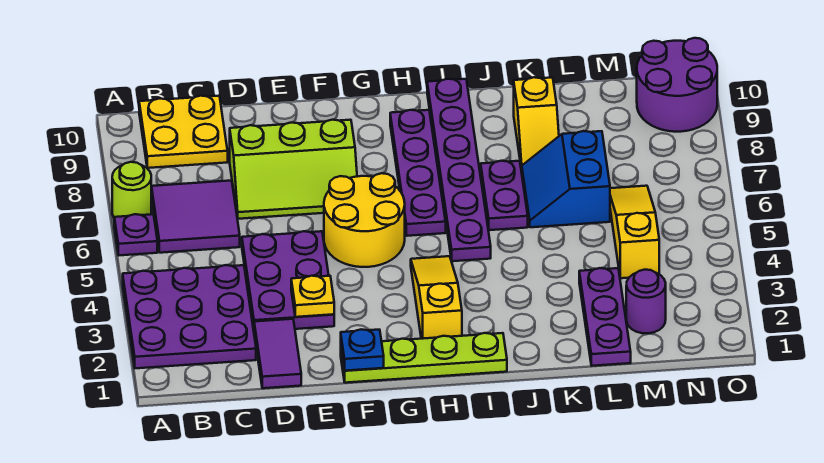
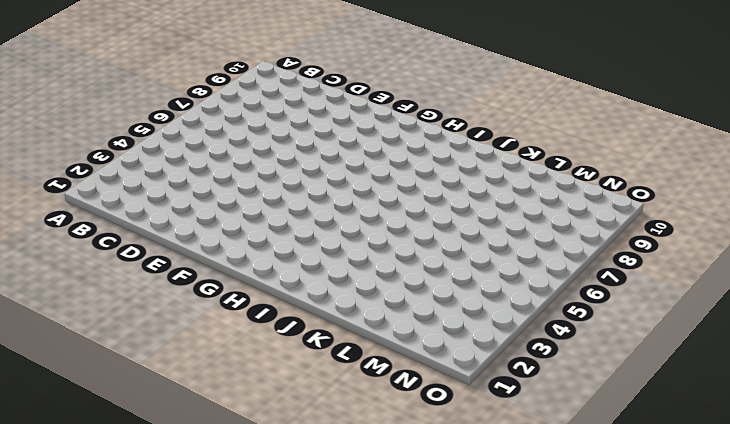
none -> purple 3x3 plate [123,265,256,368]
none -> purple 1x1 plate [114,214,157,255]
none -> lime 1x1 round brick [112,162,151,217]

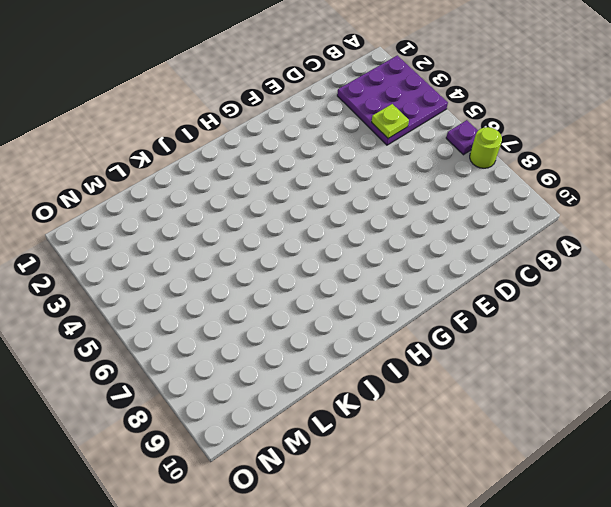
lime 1x1 plate [372,104,409,138] -> none
none -> purple 2x2 tile [151,181,240,253]
none -> yellow 2x2 plate [139,96,228,168]
none -> purple 1x2 tile [254,319,301,388]

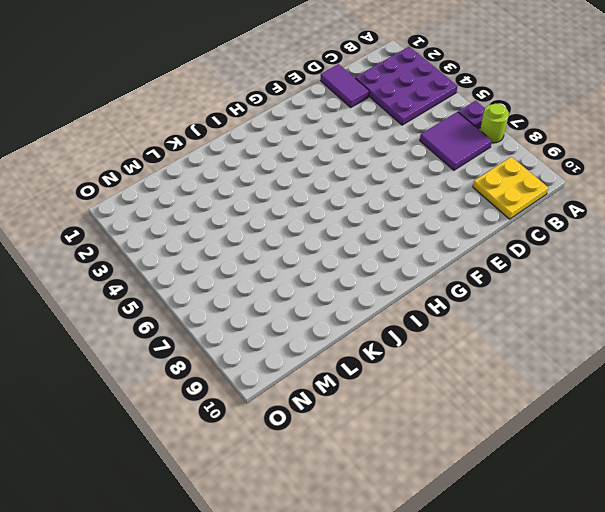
none -> purple 2x3 plate [242,231,334,329]
none -> lime 2x3 slope [230,120,357,219]
none -> lime 1x4 plate [341,333,507,383]

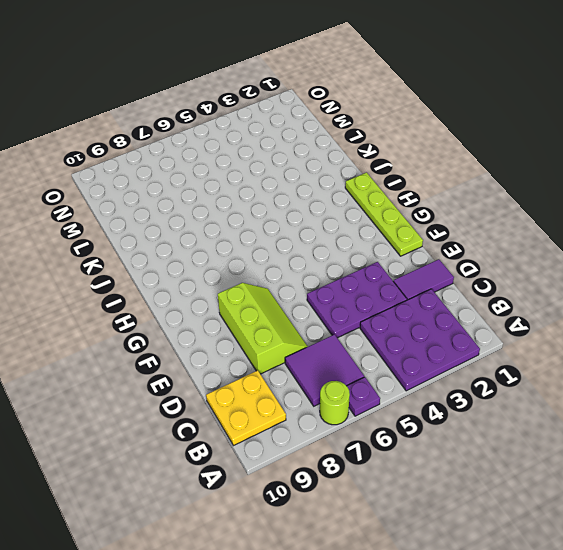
none -> yellow 2x2 round brick [324,173,405,267]
none -> yellow 1x3 slope [411,256,462,339]
none -> purple 1x4 plate [390,110,446,236]

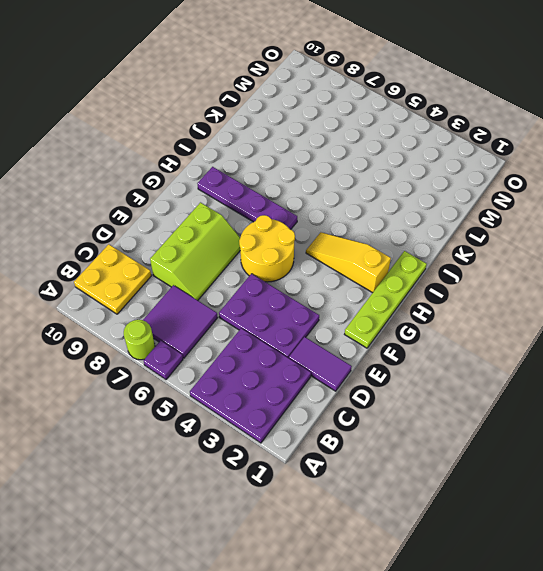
none -> purple 1x6 plate [427,79,491,261]
none -> purple 1x2 plate [481,161,528,230]
none -> blue 2x2 slope [521,131,610,227]

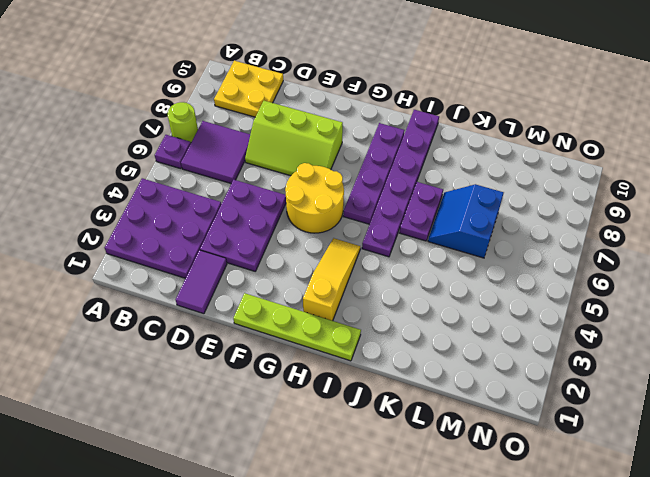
none -> yellow 1x2 slope [514,77,559,170]
none -> purple 1x3 plate [579,268,631,366]
none -> purple 1x1 round brick [626,270,666,333]

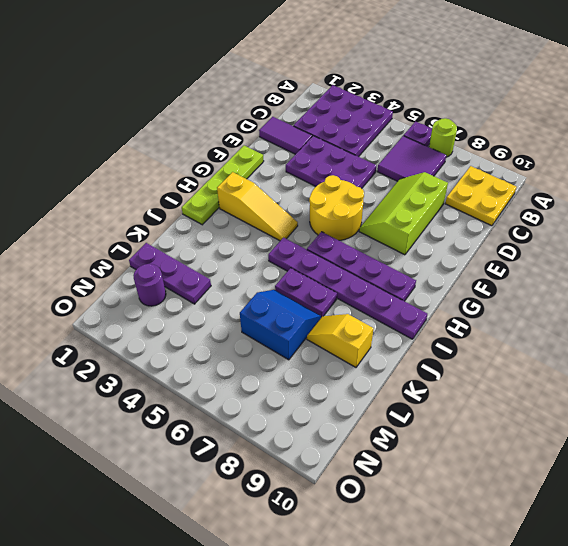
none -> yellow 1x3 slope [610,186,659,278]
none -> purple 2x2 round brick [637,38,717,132]
none -> yellow 1x1 plate [291,276,334,317]

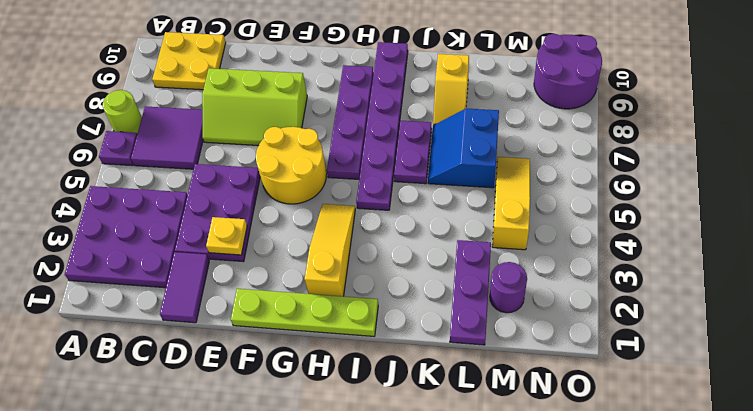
none -> blue 1x1 plate [341,329,384,371]

